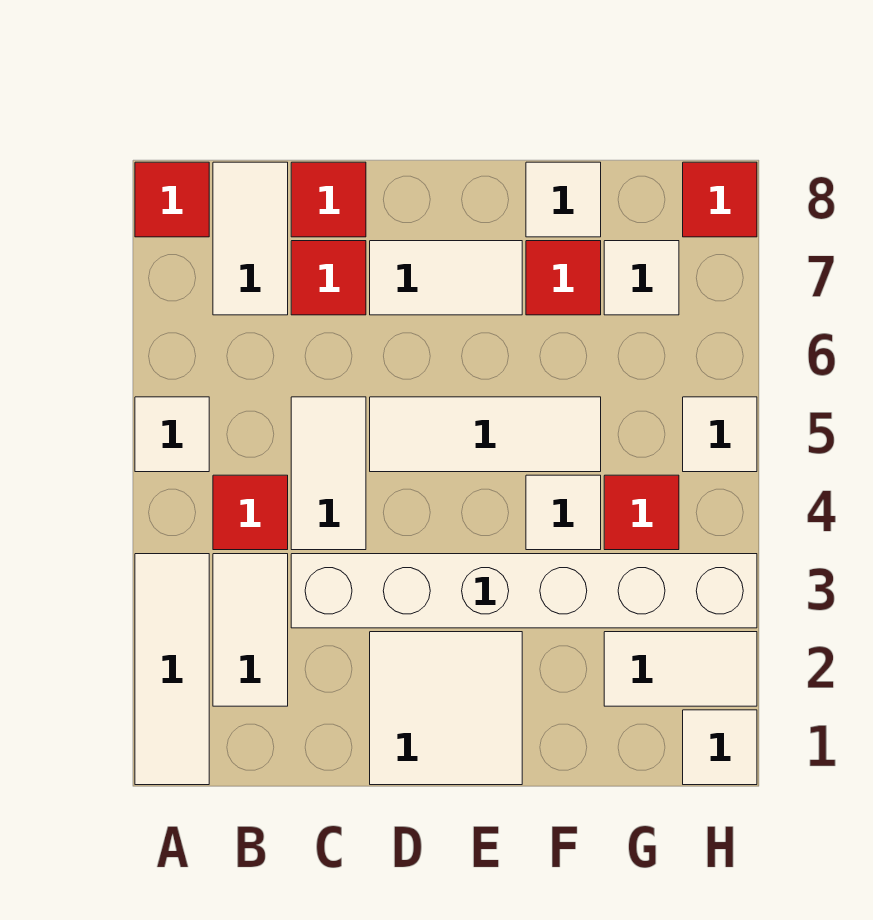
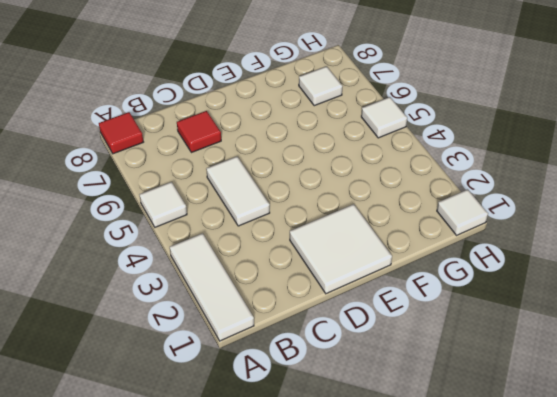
none -> white 1x2 tile [213,554,288,706]
none -> red 1x1 tile [213,475,288,550]
none -> white 1x2 tile [213,162,288,315]

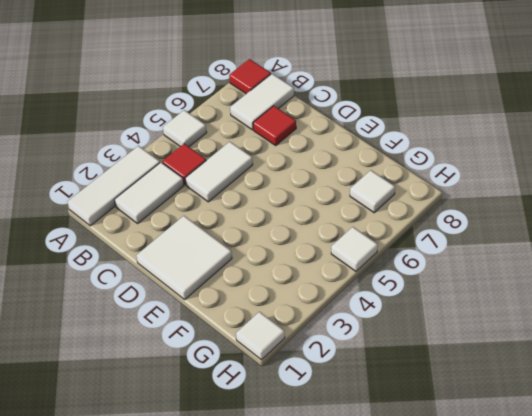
none -> white 1x6 brick [291,554,757,628]
none -> red 1x1 tile [291,162,366,237]
none -> white 1x3 tile [370,397,601,472]

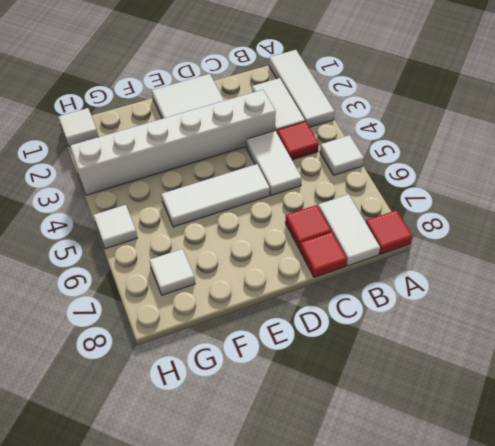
none -> white 1x2 tile [370,241,522,315]
none -> white 1x1 tile [526,475,601,550]
none -> red 1x1 tile [526,241,601,315]

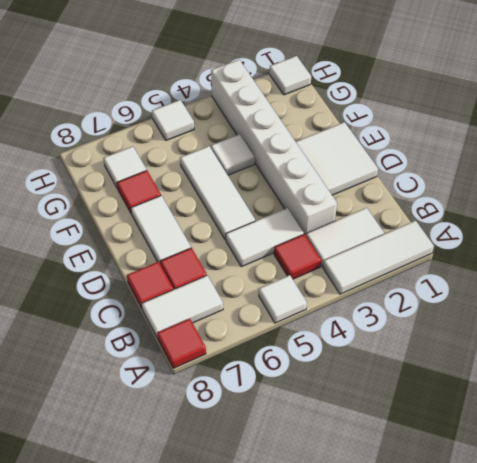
none -> white 1x1 tile [526,162,601,237]
none -> white 1x2 tile [604,632,757,706]
none -> red 1x1 tile [604,475,679,550]

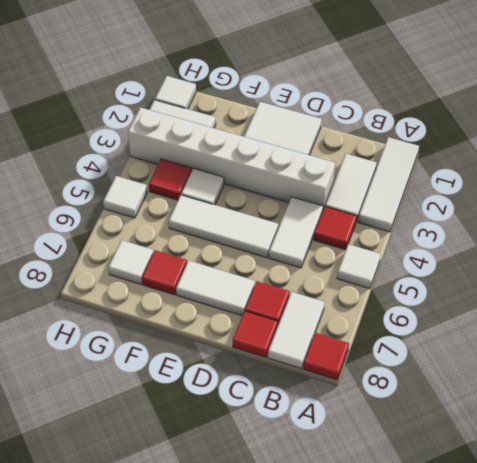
none -> white 1x1 tile [526,162,601,237]
none -> red 1x1 tile [683,162,757,237]

